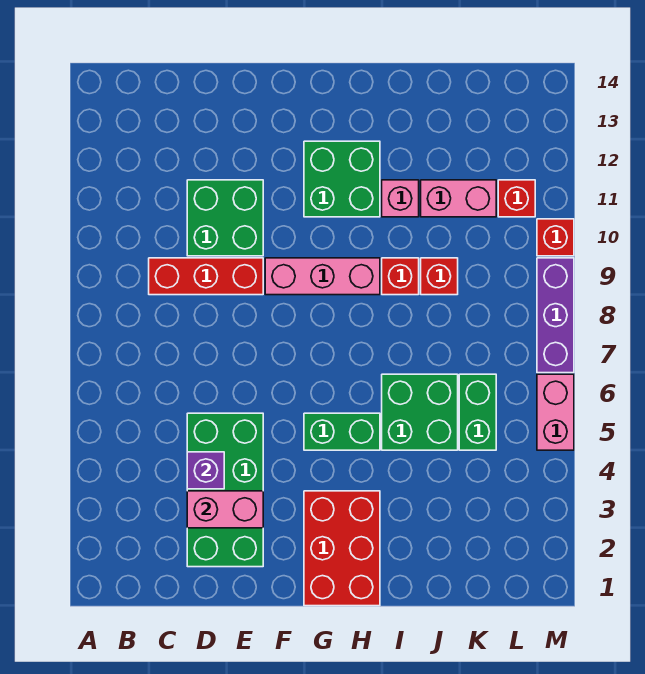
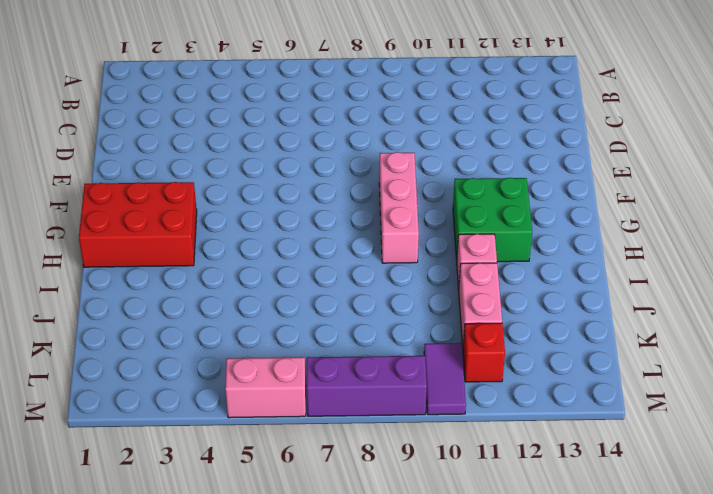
purple 1x2 tile [424,343,466,415] -> red 1x1 brick [537,219,574,256]
none -> red 1x3 brick [149,258,263,295]
none -> green 2x4 brick [187,413,263,567]
none -> green 2x2 brick [187,180,263,256]

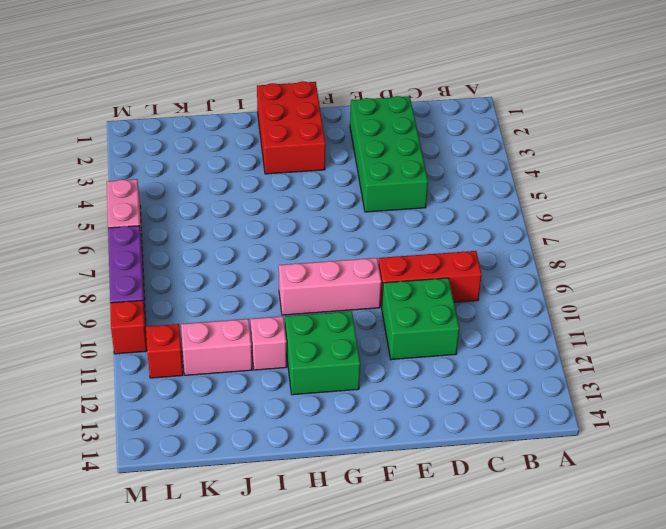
none -> green 1x2 brick [304,413,380,450]
none -> green 2x2 brick [382,374,458,450]
none -> red 1x1 brick [382,258,419,295]

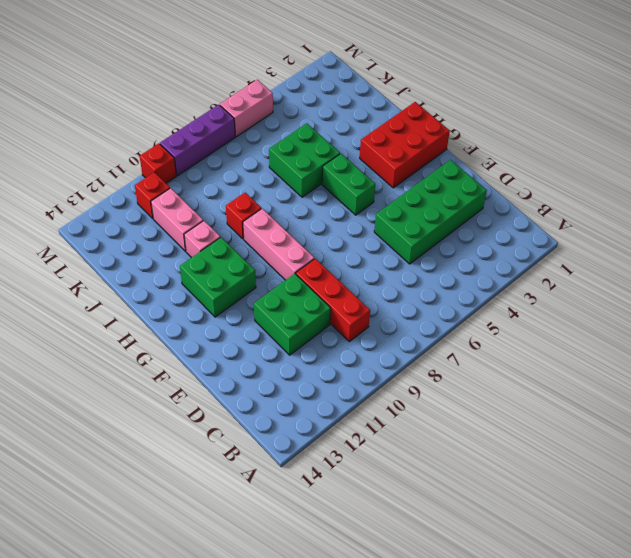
none -> red 1x1 brick [421,258,458,295]
none -> green 1x2 brick [459,374,496,450]
none -> pink 1x2 brick [187,491,263,528]

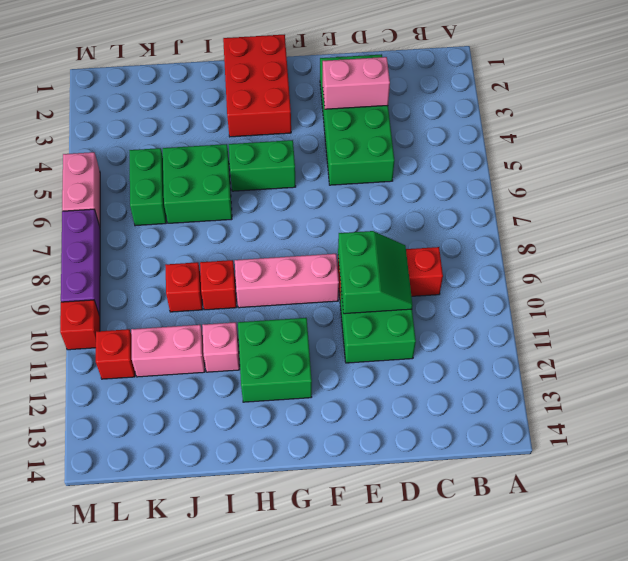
green 2x2 slope [338,231,413,314] -> none
none -> purple 1x1 brick [187,452,224,489]

